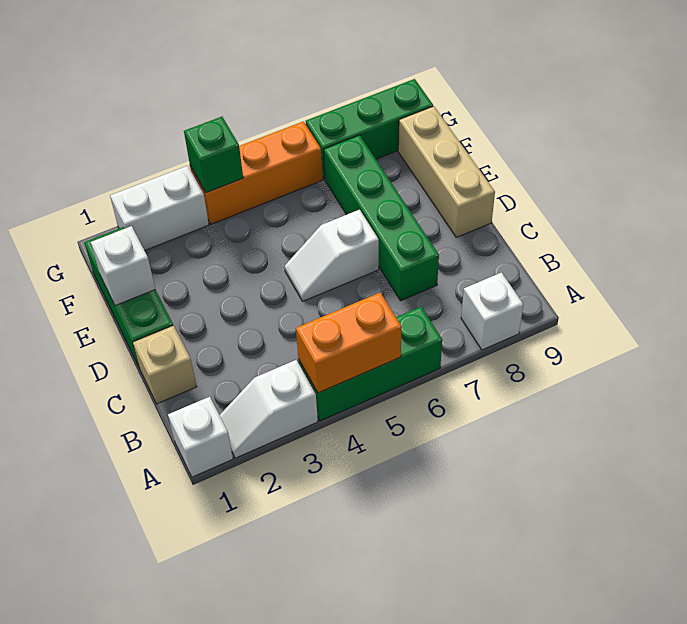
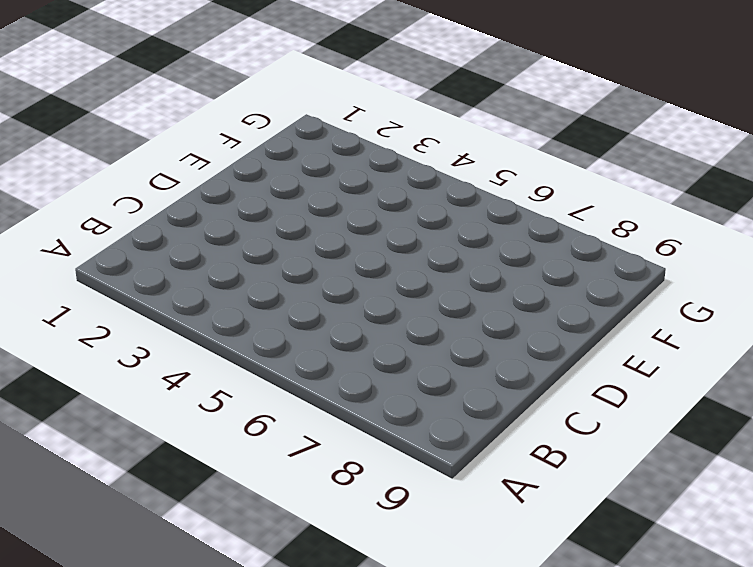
none -> white 1x1 brick [168,397,233,477]
none -> white 1x2 slope [220,360,318,458]
none -> green 1x3 brick [299,307,442,421]

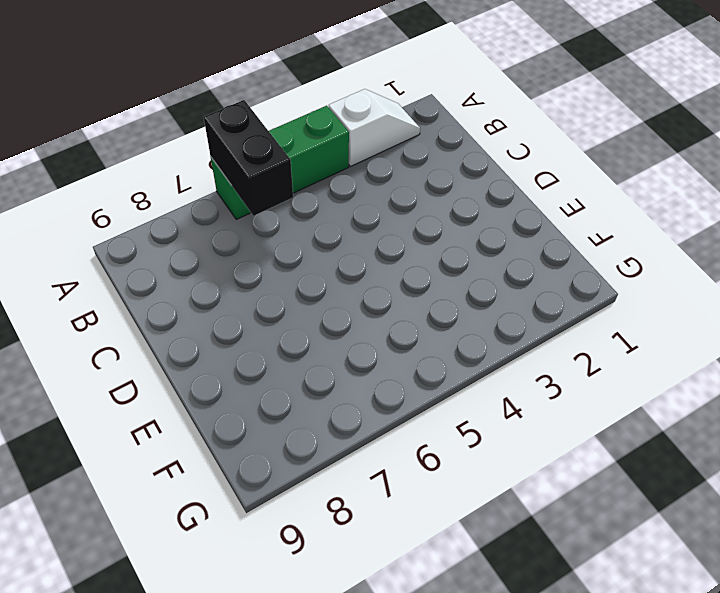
black 1x2 brick [204,100,293,216] -> none
none -> white 1x1 brick [168,397,233,477]
none -> white 1x1 brick [461,273,523,350]
none -> tan 1x1 brick [133,325,197,404]

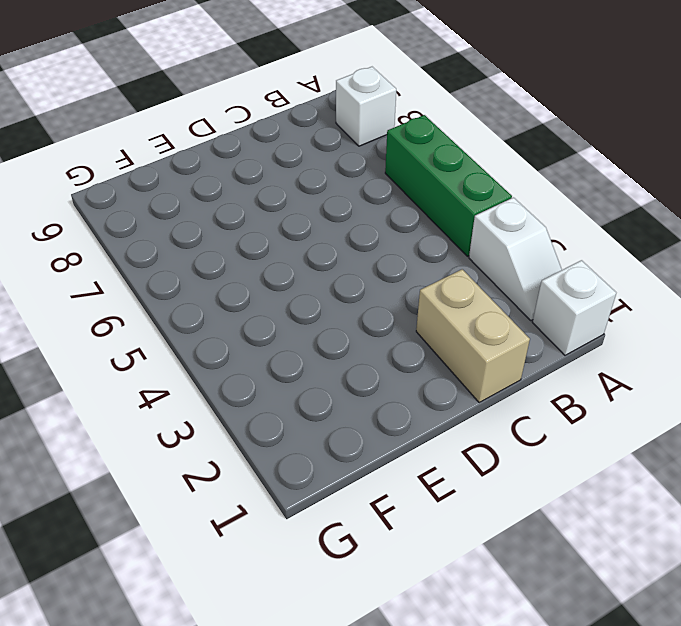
tan 1x2 brick [416,269,530,402] -> tan 1x1 brick [133,325,197,404]
none -> green 1x4 brick [324,135,439,301]
none -> green 1x3 brick [84,227,173,367]
none -> white 1x2 slope [285,210,379,301]

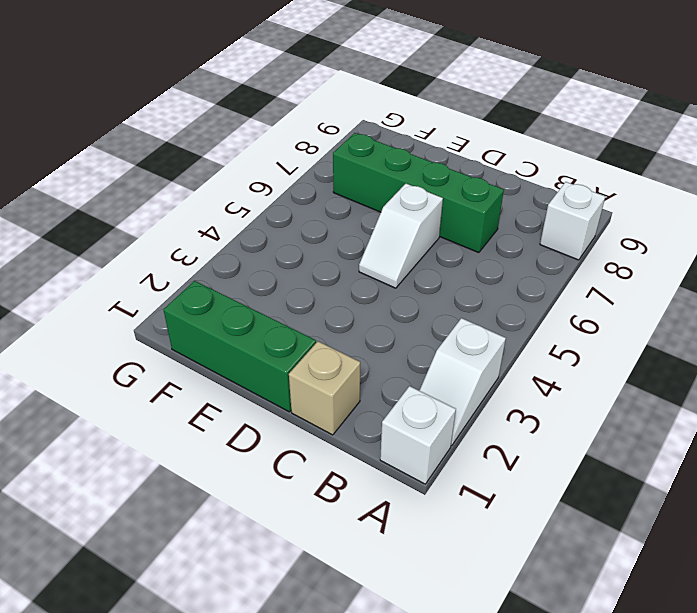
none -> green 1x3 brick [299,307,442,421]
none -> tan 1x3 brick [398,106,495,237]
none -> white 1x2 brick [110,166,209,251]

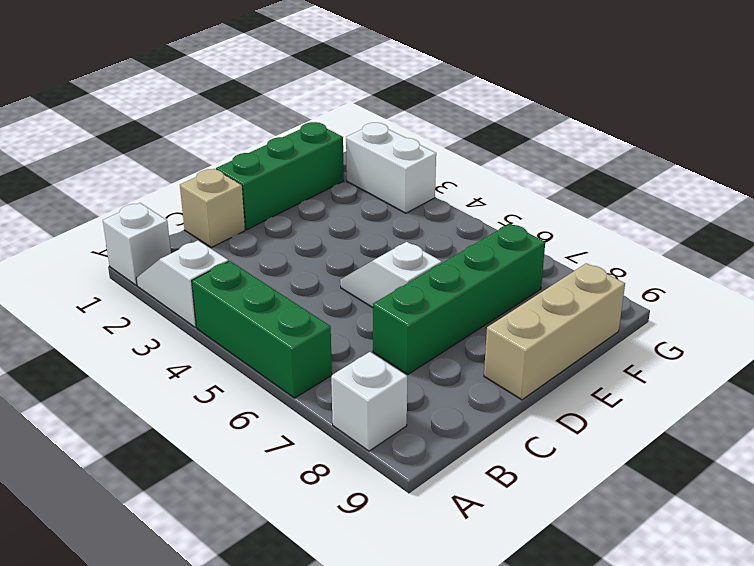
none -> orange 1x3 brick [190,121,323,224]
none -> green 1x3 brick [306,79,433,179]
none -> orange 1x2 brick [296,293,402,393]

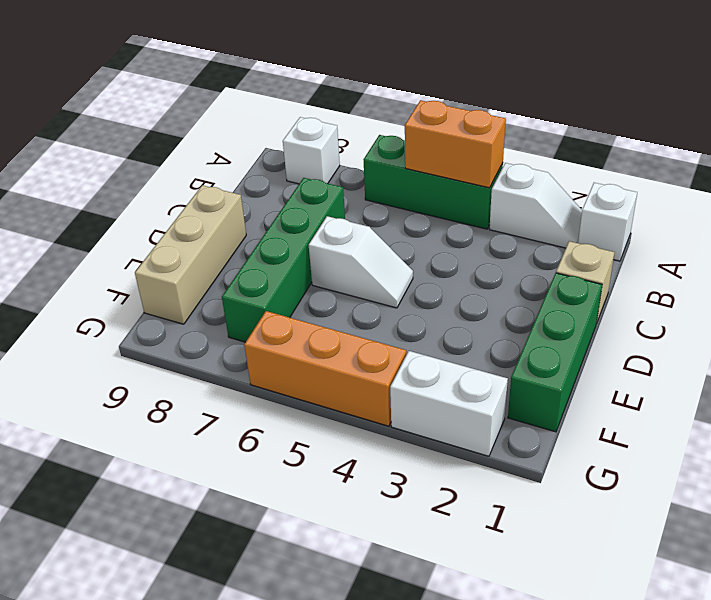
none -> green 1x3 brick [306,79,433,179]
none -> white 1x1 brick [91,226,155,306]
none -> green 1x1 brick [184,117,243,193]

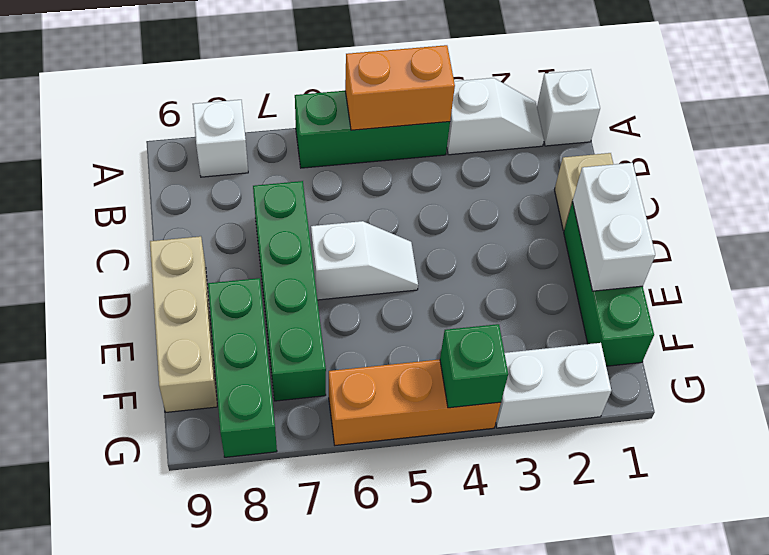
white 1x2 brick [573,163,655,291] -> white 1x1 brick [91,226,155,306]
green 1x3 brick [208,278,277,457] -> green 1x3 brick turned to [306,79,433,179]

